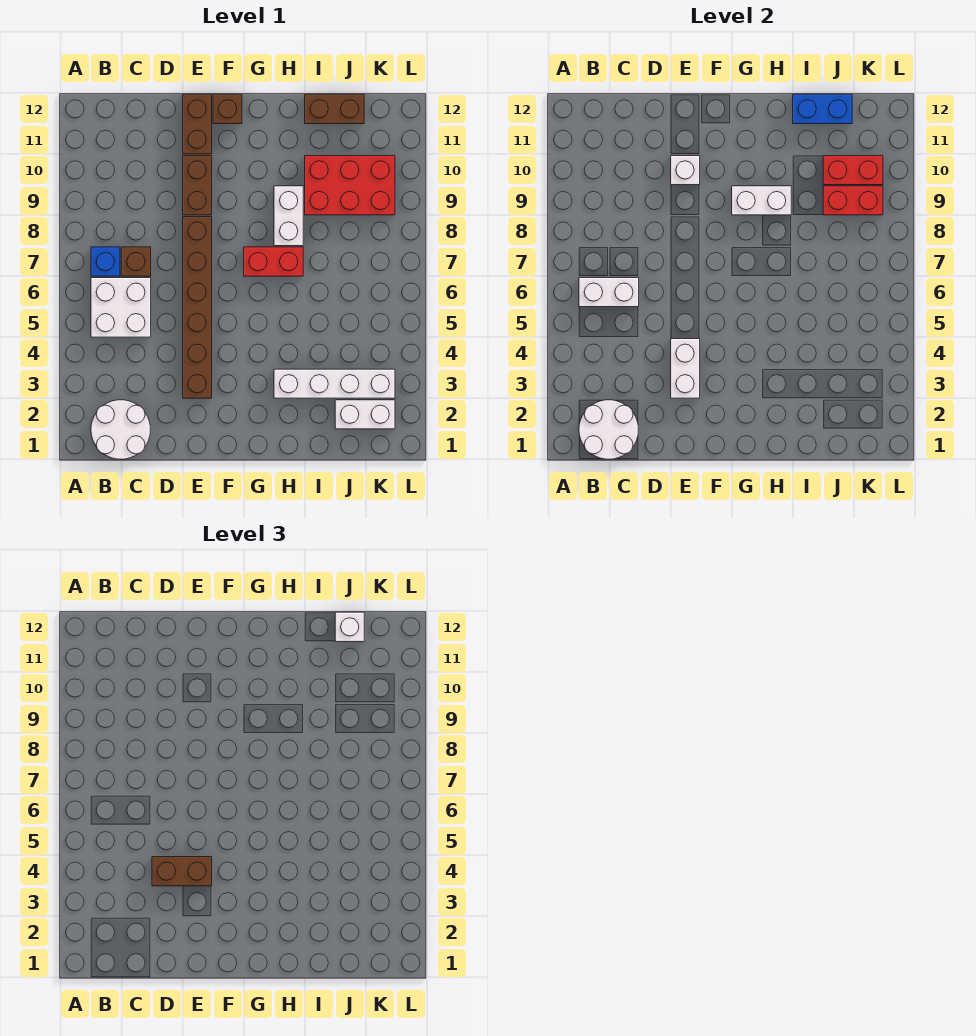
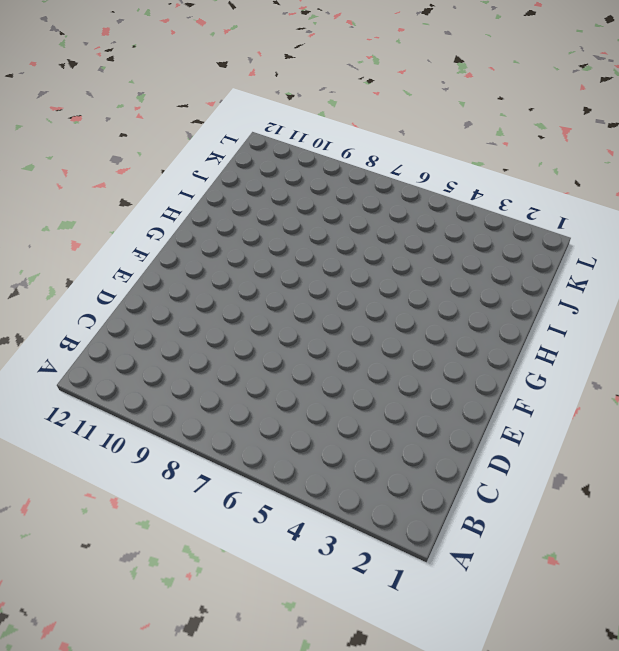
none -> white 2x2 round brick [91,400,151,459]
none -> white 2x2 brick [91,278,151,337]
none -> blue 1x1 brick [91,247,120,276]

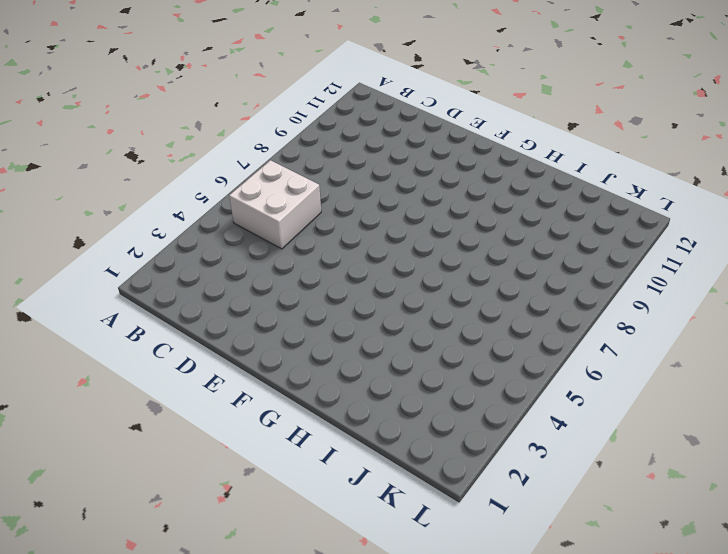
none -> white 2x2 round brick [91,400,151,459]
none -> blue 1x1 brick [91,247,120,276]
none -> brown 1x1 brick [121,247,151,276]

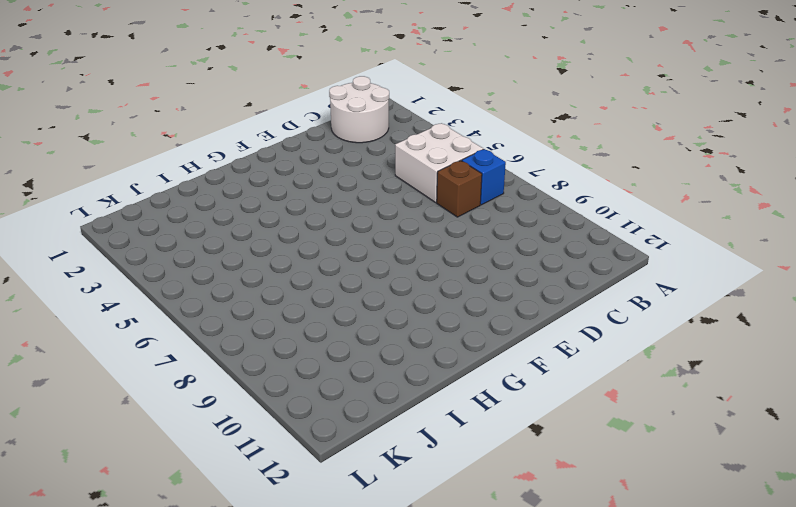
none -> brown 1x6 brick [183,217,212,398]
none -> brown 1x2 brick [183,156,212,215]
none -> brown 1x2 brick [183,94,212,154]

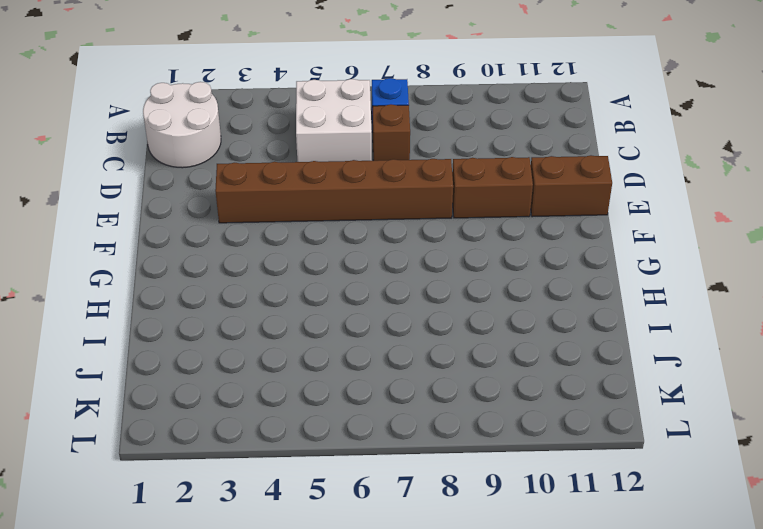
none -> brown 1x1 brick [213,94,242,124]
none -> red 1x2 brick [244,247,303,276]
none -> white 1x4 brick [274,369,395,398]

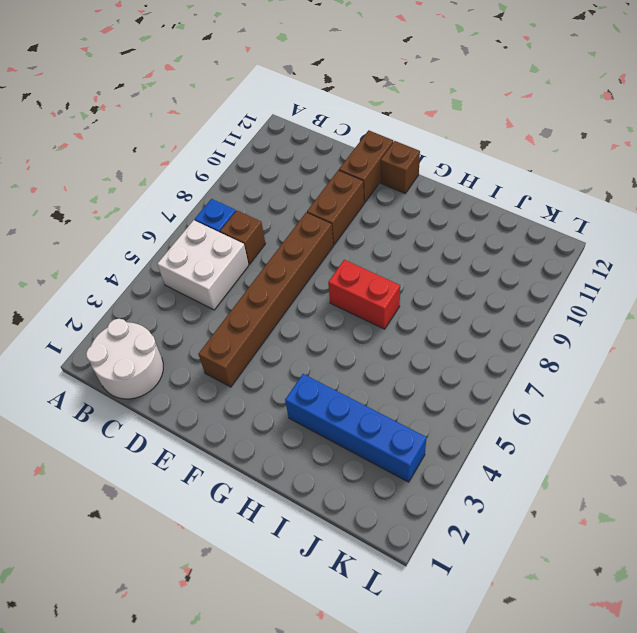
blue 1x4 brick [285,374,426,482] -> white 1x4 brick [274,369,395,398]
none -> white 1x2 brick [274,186,303,246]
none -> red 2x3 brick [305,156,395,215]
none -> brown 1x2 brick [305,94,364,124]

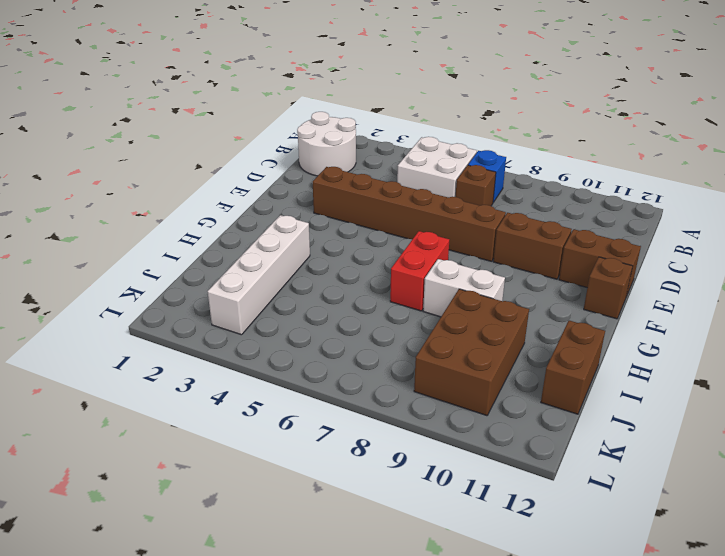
brown 2x3 brick [414,289,529,416] -> red 2x3 brick [305,156,395,215]
none -> white 1x2 brick [335,400,395,429]
none -> white 2x2 round brick [579,400,639,459]
none -> white 1x2 brick [579,278,639,307]

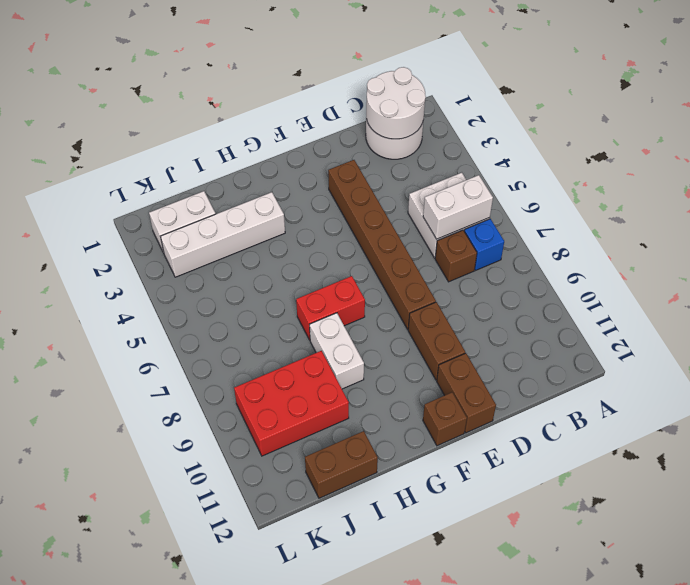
none -> white 1x2 brick [671,339,700,398]
none -> white 1x1 brick [671,156,700,185]
none -> white 1x2 brick [732,186,791,215]

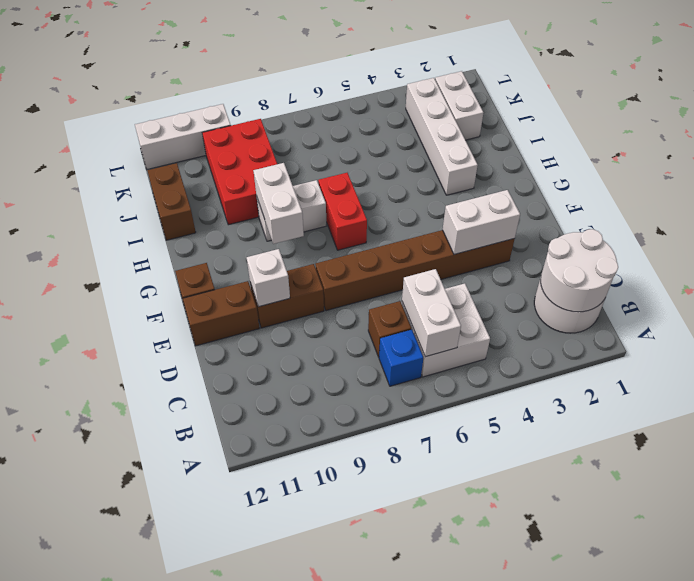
white 1x3 brick [135,104,231,169] -> none
none -> blue 1x2 brick [793,94,852,124]
none -> red 1x2 brick [823,186,883,215]
none -> red 1x2 brick [823,156,883,185]

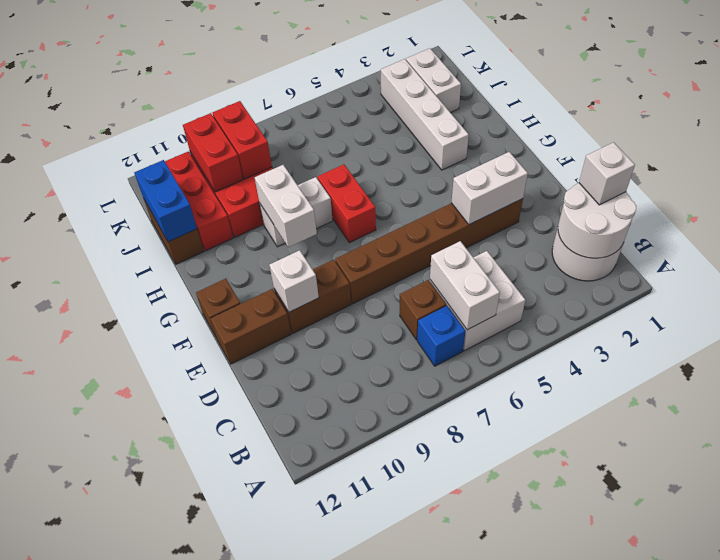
white 1x1 brick [579,142,635,205] -> white 1x1 brick moved to [335,612,364,642]
red 1x3 brick [165,152,233,251] -> none
none -> brown 1x2 brick [152,857,212,886]

